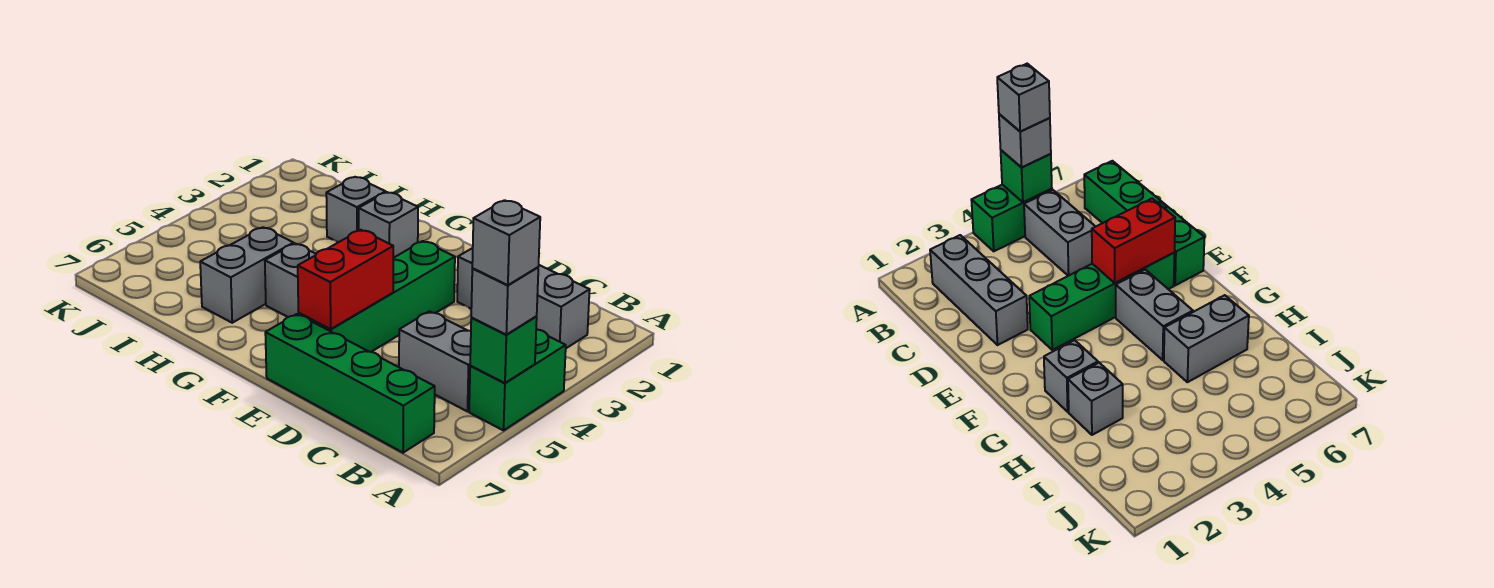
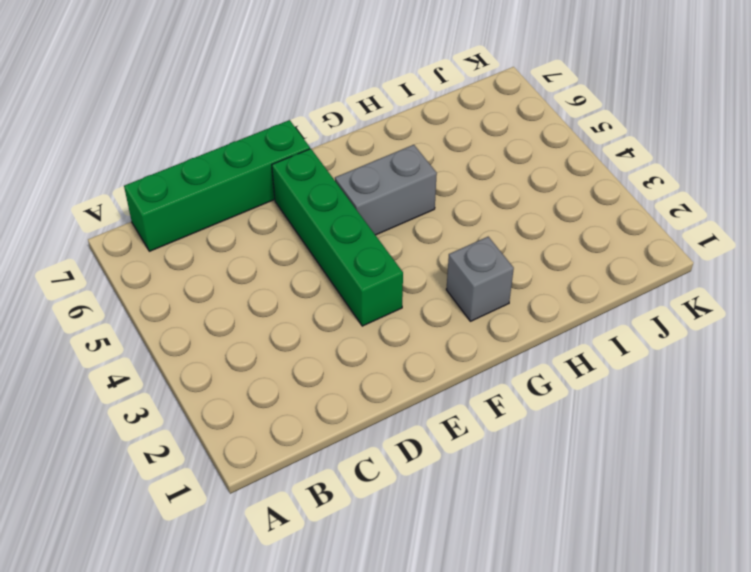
none -> green 1x2 brick [469,329,566,430]
none -> grey 1x3 brick [457,248,590,348]
none -> grey 1x2 brick [399,311,471,411]

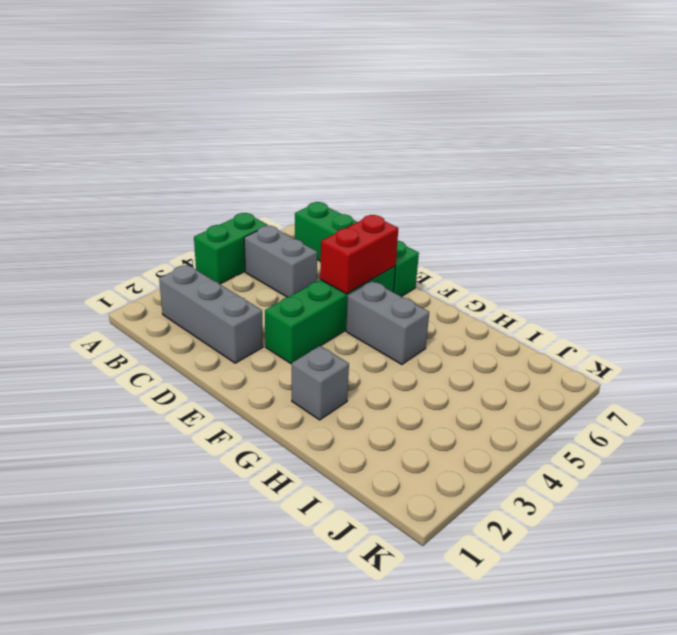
none -> grey 1x1 brick [326,177,386,242]
none -> grey 1x2 brick [200,227,294,323]
none -> green 1x1 brick [470,317,537,383]

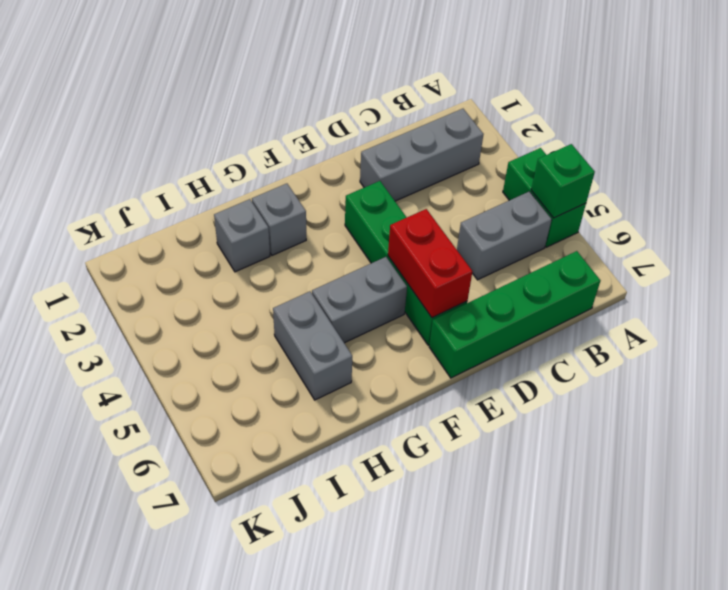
none -> grey 1x1 brick [471,267,538,335]
none -> grey 1x1 brick [472,200,540,285]

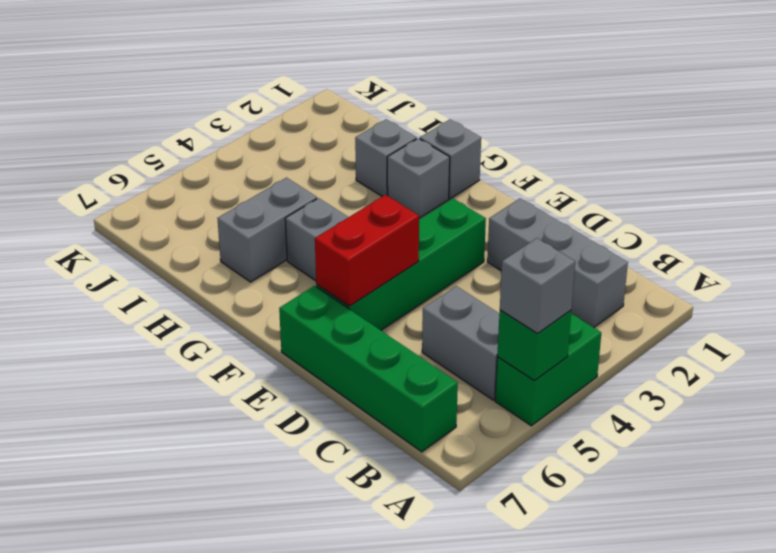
grey 1x1 brick [420,120,481,199] -> grey 1x1 brick moved to [472,200,540,285]

